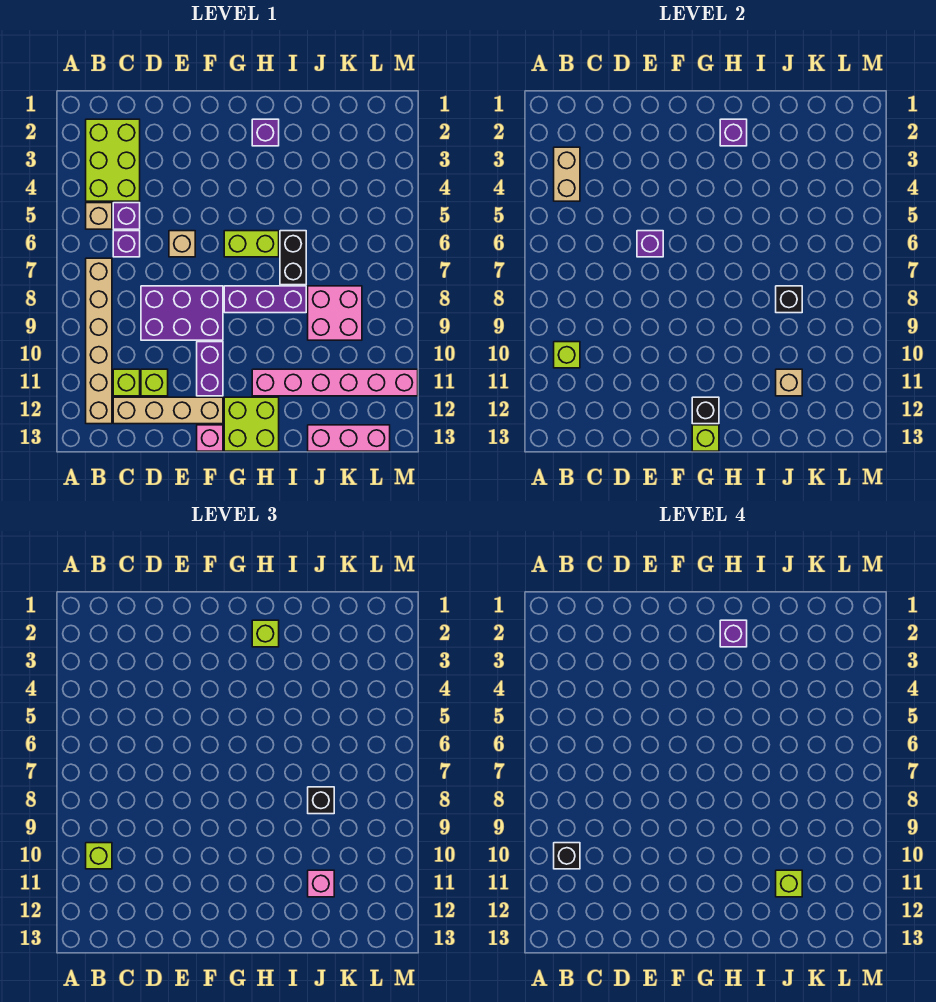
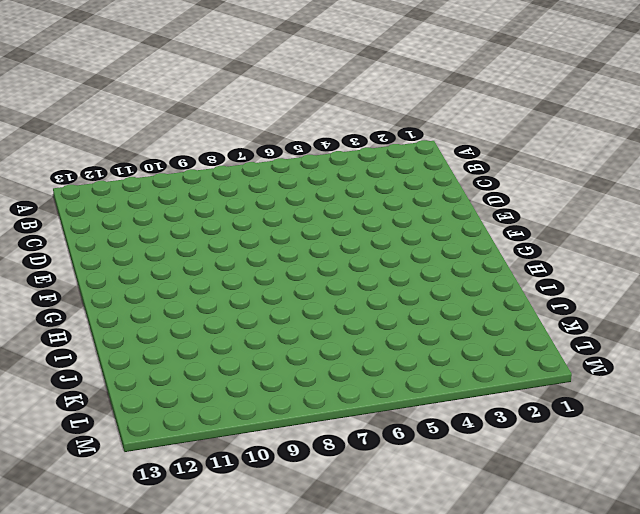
none -> lime 2x3 brick [86,119,140,201]
none -> tan 1x1 brick [86,203,112,229]
none -> tan 1x6 brick [86,258,112,424]
none -> purple 1x1 brick [113,203,140,229]

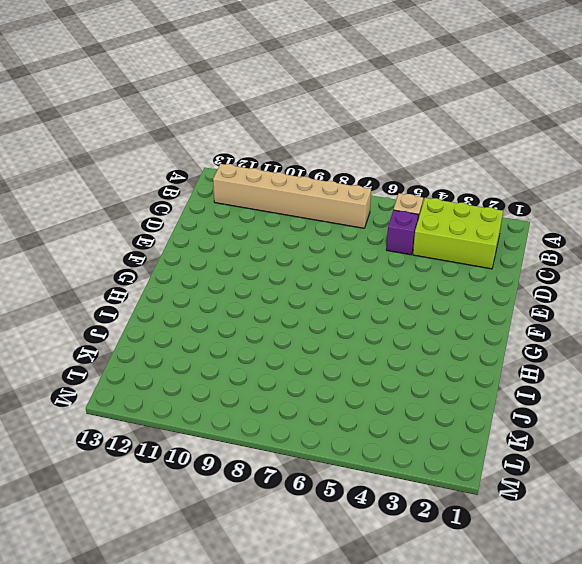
none -> purple 1x1 brick [113,231,140,257]
none -> lime 1x1 brick [113,369,140,396]
none -> tan 1x4 brick [113,397,223,424]
none -> purple 2x3 brick [141,286,223,340]

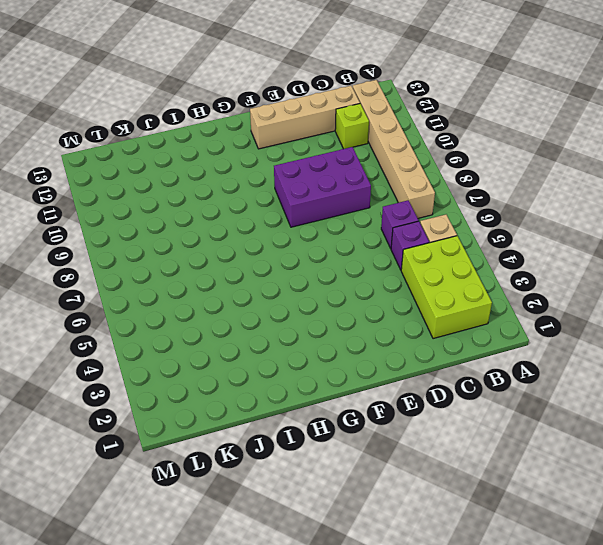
none -> lime 1x1 brick [141,369,168,396]
none -> tan 1x1 brick [169,231,195,257]
none -> purple 1x2 brick [197,342,223,396]
none -> pink 1x1 brick [197,425,223,451]

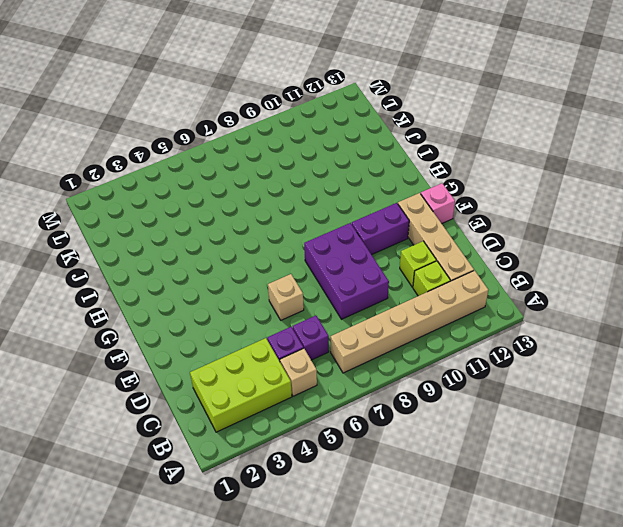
none -> lime 1x2 brick [224,231,279,257]
none -> purple 1x3 brick [224,286,306,313]
none -> lime 2x2 brick [224,397,279,451]
none -> purple 1x1 brick [252,119,279,146]

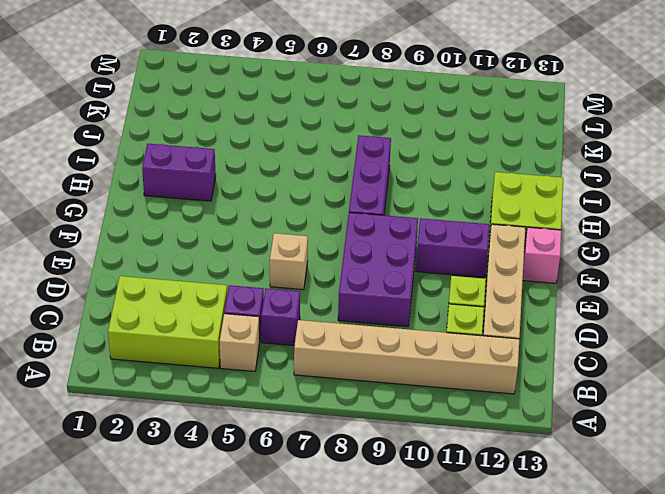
purple 1x2 brick [142,144,216,201] -> purple 1x1 brick [252,119,279,146]
none -> lime 1x2 brick [224,231,279,257]
none -> pink 1x6 brick [252,369,418,396]
none -> black 1x2 brick [280,231,306,285]
none -> pink 2x2 brick [308,286,362,340]

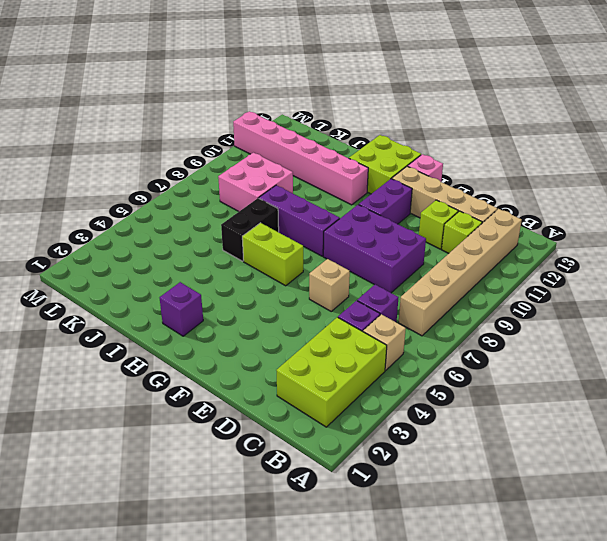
none -> pink 1x3 brick [308,425,390,451]
none -> tan 1x2 brick [554,147,580,201]
none -> lime 1x1 brick [554,342,580,368]
none -> purple 1x1 brick [637,231,663,257]

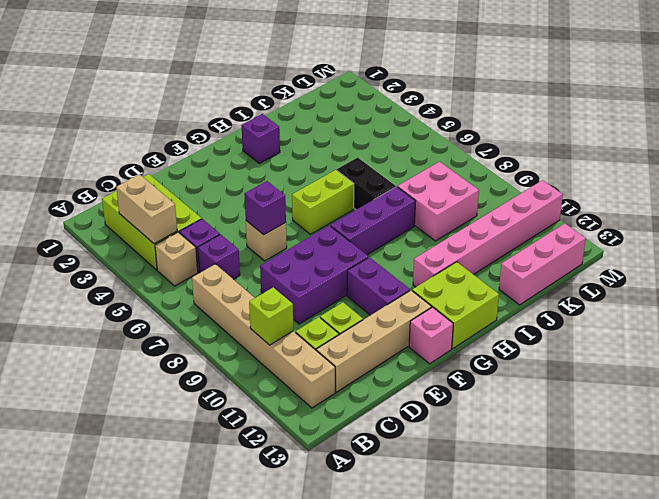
none -> black 1x1 brick [692,397,719,424]
none -> lime 1x1 brick [692,425,719,451]
none -> purple 1x1 brick [720,119,747,146]
none -> black 1x1 brick [776,286,802,313]

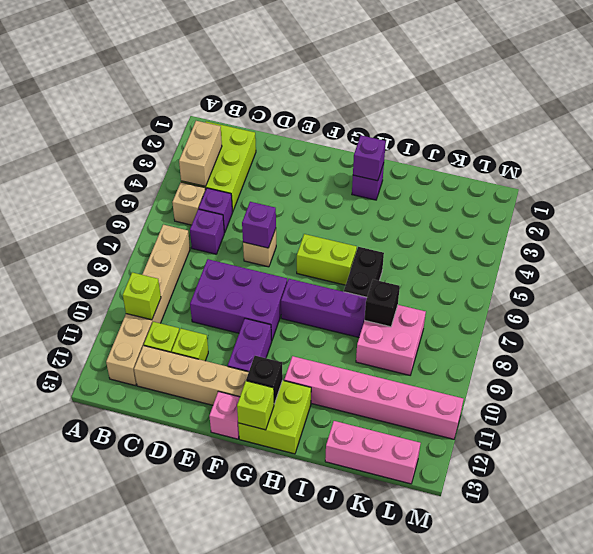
none -> tan 1x1 brick [776,369,802,396]
none -> lime 1x1 brick [86,843,112,869]
none -> lime 1x1 brick [252,620,279,647]
none -> black 1x1 brick [308,787,334,814]

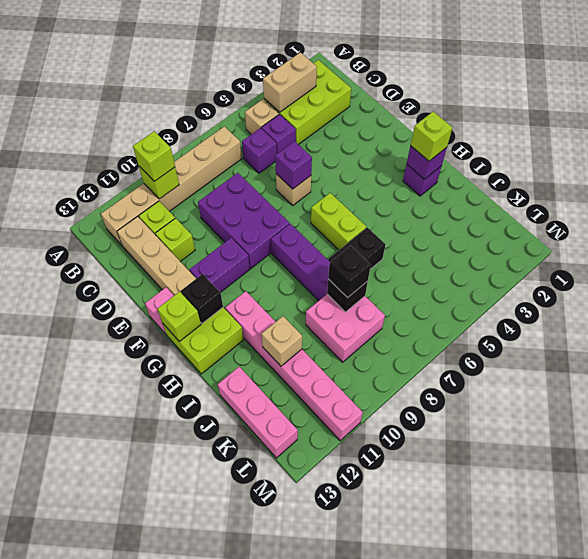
none -> pink 1x1 brick [308,870,334,897]
none -> black 1x1 brick [554,843,580,869]
none -> purple 1x1 brick [720,620,747,647]
none -> lime 1x1 brick [776,870,802,897]

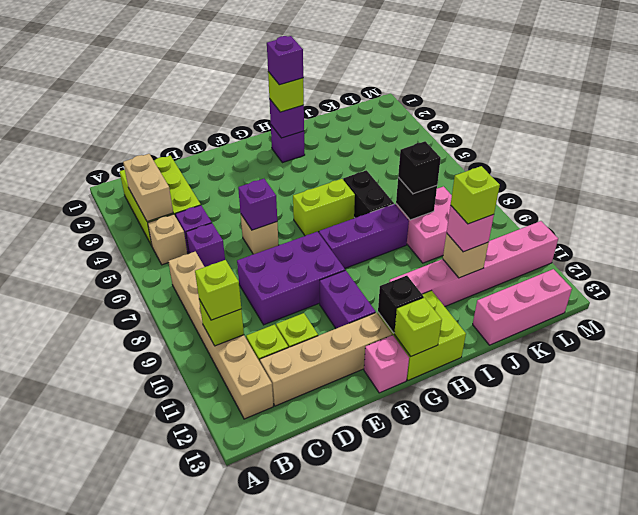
none -> black 1x1 brick [554,843,580,869]

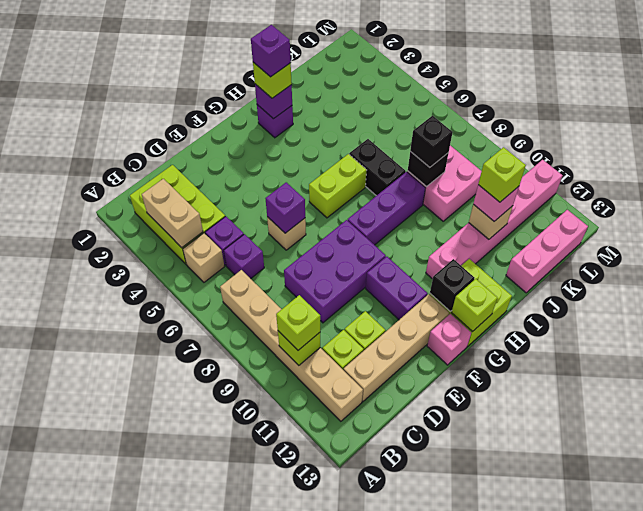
none -> black 1x1 brick [554,843,580,869]

